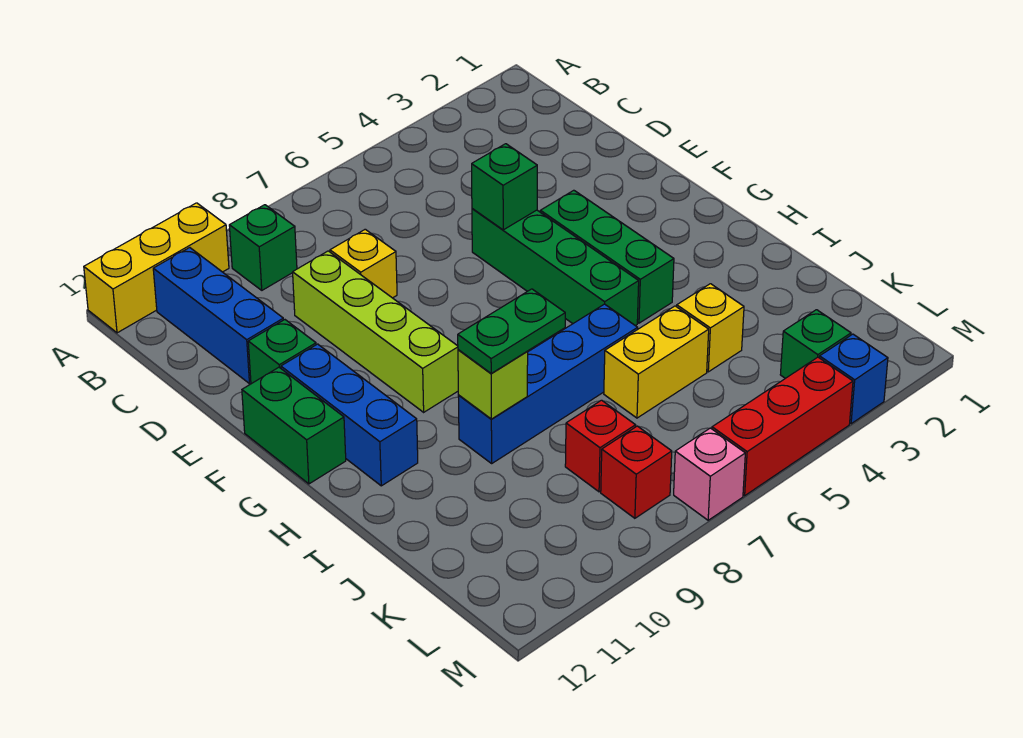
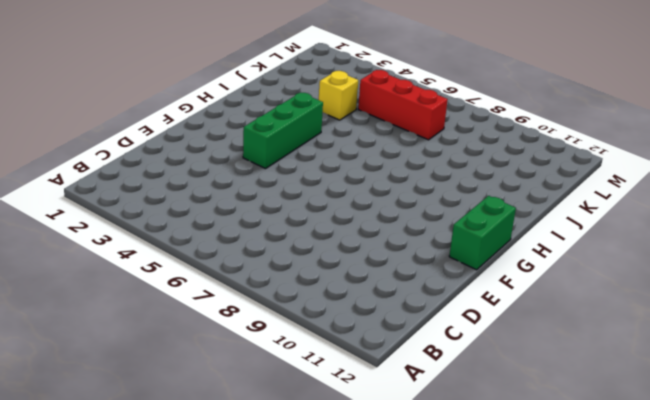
red 1x3 brick [358,70,448,140] -> red 1x3 brick moved to [712,357,853,496]
none -> yellow 1x3 brick [84,203,229,333]
none -> green 1x1 brick [229,205,297,290]
none -> blue 1x3 brick [153,248,283,384]

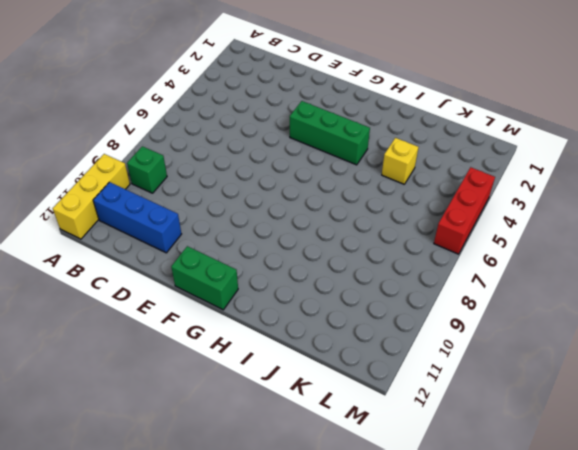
none -> yellow 1x1 brick [330,229,397,298]
none -> lime 1x4 brick [293,251,458,412]
none -> green 1x4 brick [472,209,639,326]

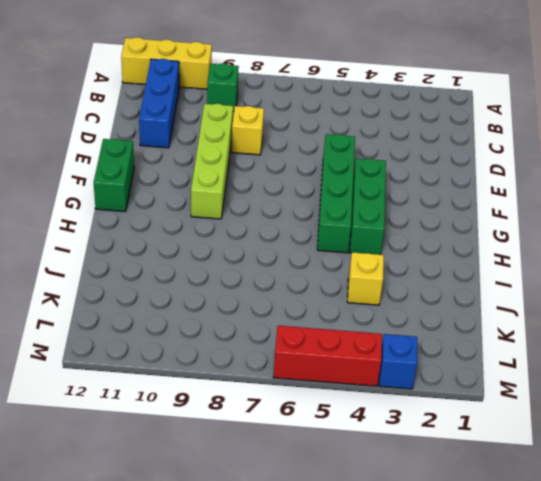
none -> green 1x1 brick [248,320,316,384]
none -> blue 1x3 brick [281,344,418,486]
none -> blue 1x4 brick [458,304,638,463]

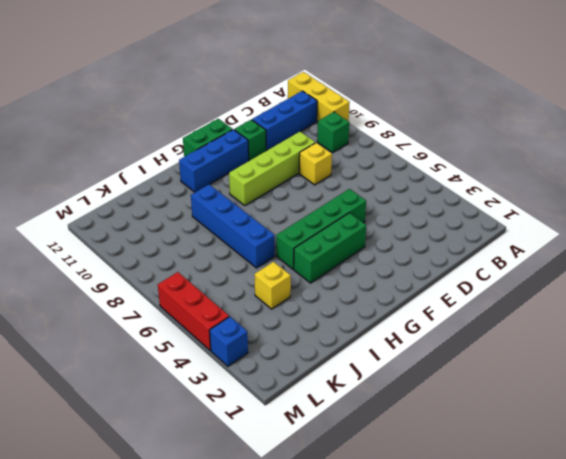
none -> yellow 1x2 brick [604,306,709,418]
none -> red 1x1 brick [565,400,636,492]
none -> green 1x1 brick [780,310,851,378]

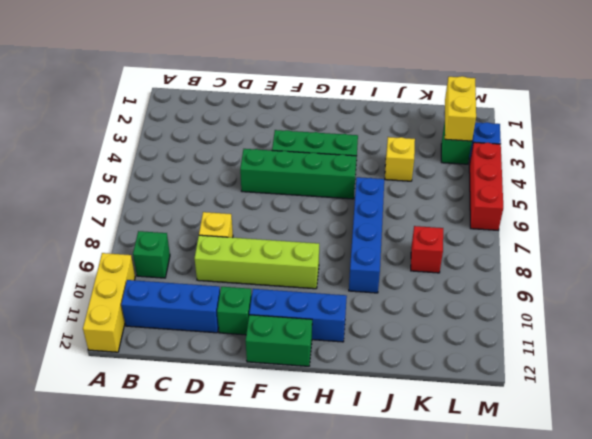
yellow 1x2 brick [445,76,476,141] -> yellow 1x2 brick moved to [604,306,709,418]
none -> red 1x1 brick [601,426,672,518]
none -> pink 1x1 brick [674,428,745,520]
none -> green 1x1 brick [472,144,537,230]

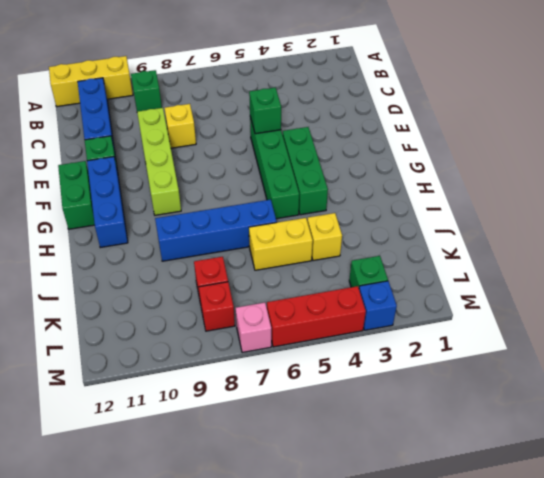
none -> lime 1x1 brick [458,350,528,419]
none -> green 1x2 plate [458,289,565,374]

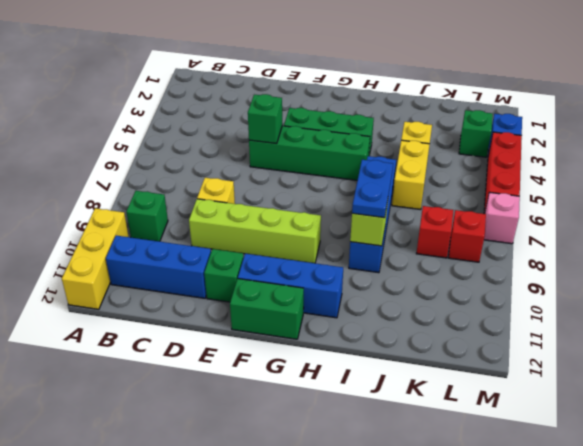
blue 1x2 plate [352,160,393,218] -> green 1x2 plate [458,289,565,374]

